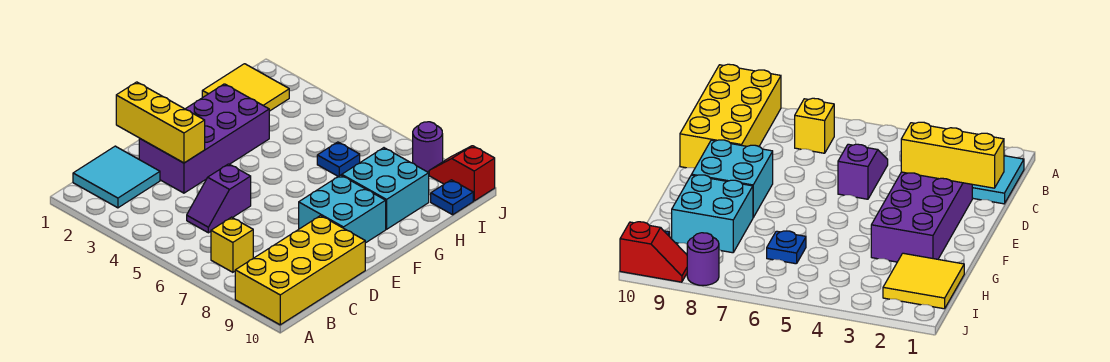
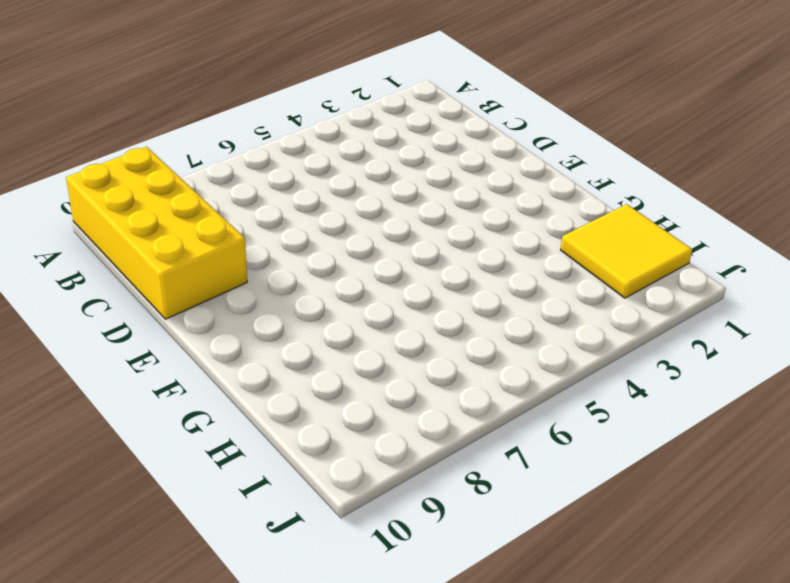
none -> cyan 2x2 tile [73,146,160,208]
none -> yellow 1x1 brick [211,217,253,272]
none -> purple 1x2 slope [187,164,251,233]

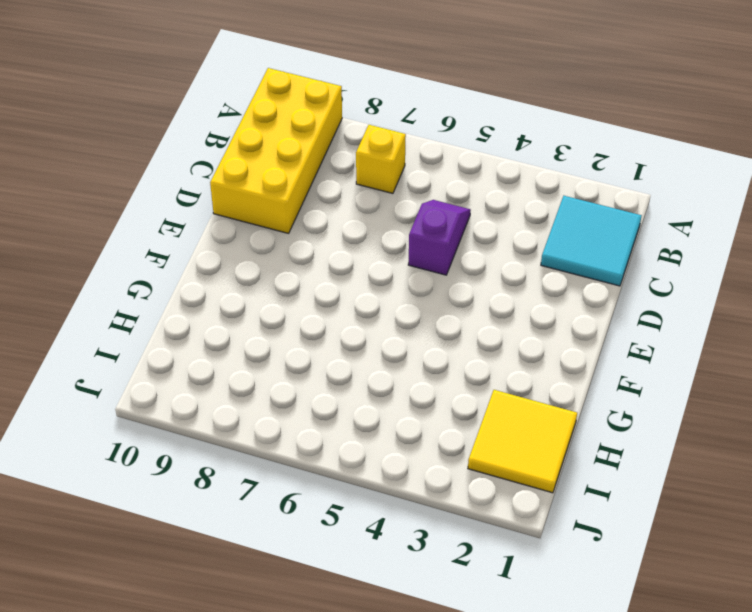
none -> purple 2x4 brick [139,84,269,193]
none -> cyan 2x2 brick [299,175,386,243]
none -> cyan 2x2 brick [342,148,429,229]

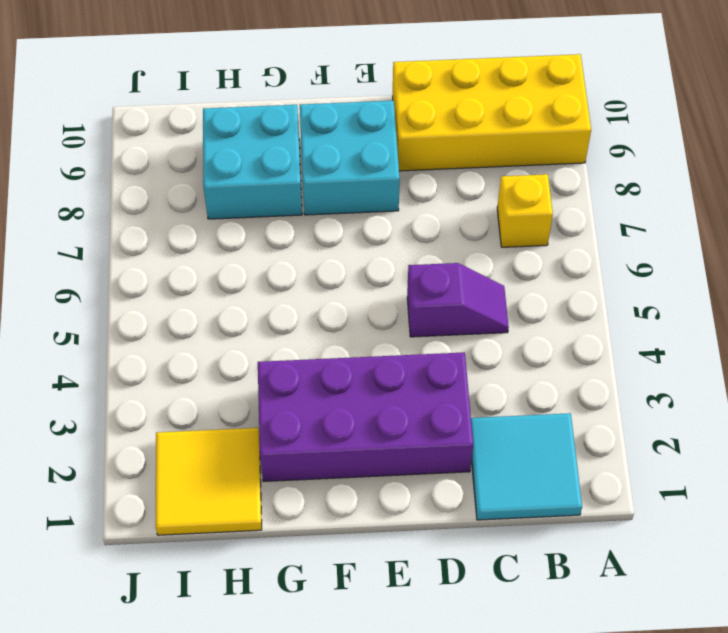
none -> blue 1x1 plate [317,142,360,176]
none -> blue 1x1 plate [431,180,473,215]
none -> purple 1x1 round brick [413,122,443,172]

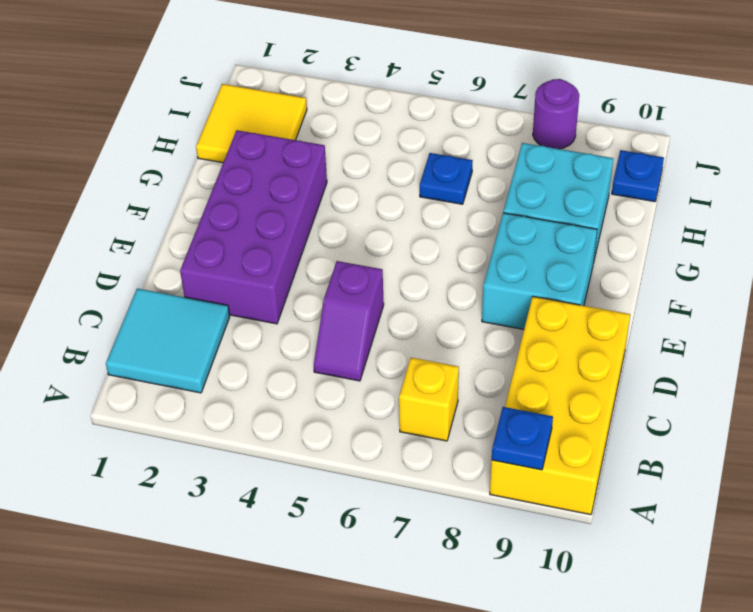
blue 1x1 plate [492,407,553,470] -> none
none -> red 1x2 slope [429,146,495,201]
none -> yellow 1x3 brick [116,82,205,163]

